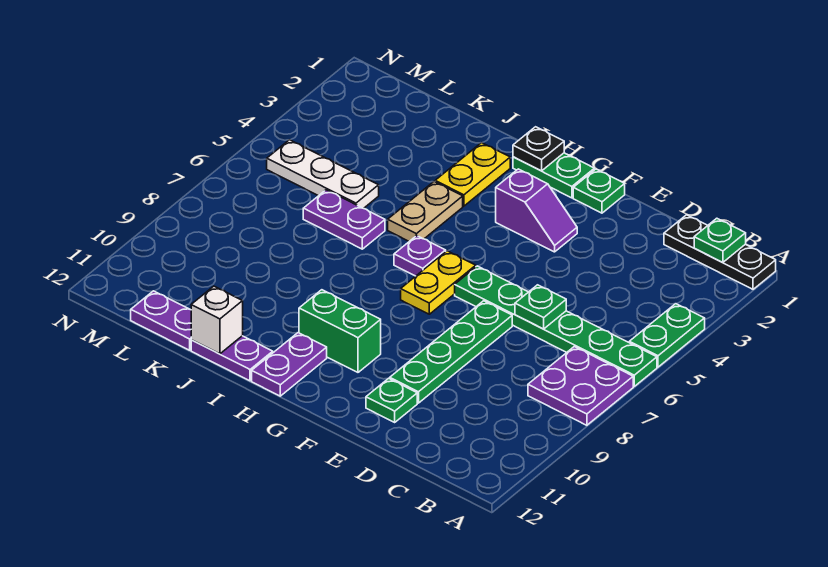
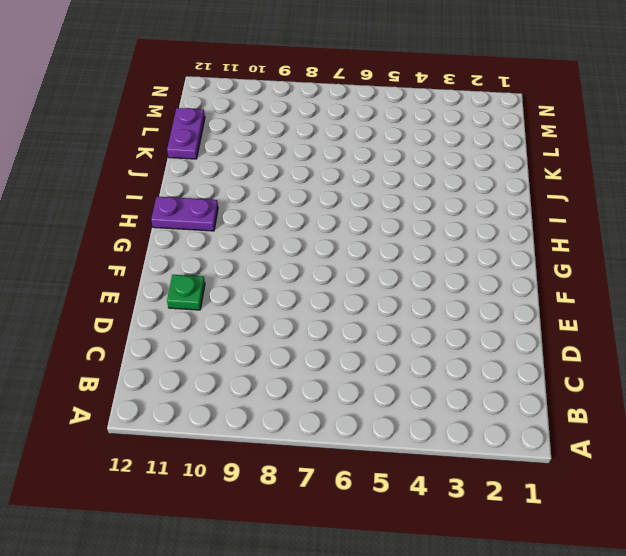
none -> black 1x3 plate [664,215,776,289]
none -> green 1x2 plate [629,304,705,367]
none -> green 1x6 plate [455,266,657,386]

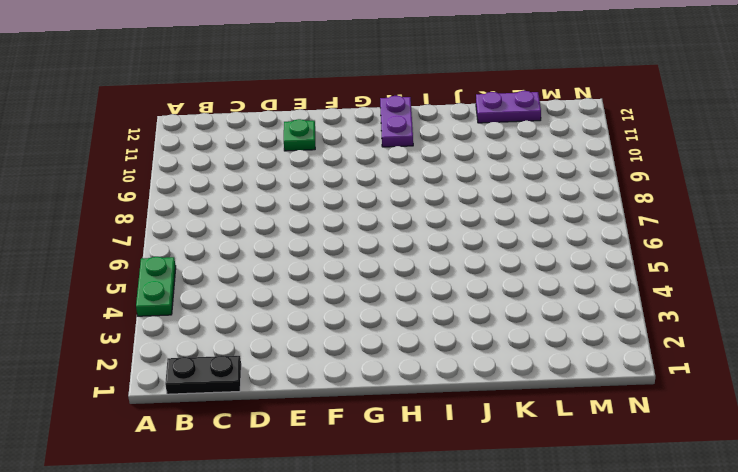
black 1x2 plate [165,355,241,394] -> black 1x3 plate [664,215,776,289]
none -> green 1x6 plate [455,266,657,386]
none -> purple 2x2 plate [528,347,633,425]
none -> green 1x4 plate [389,301,512,403]

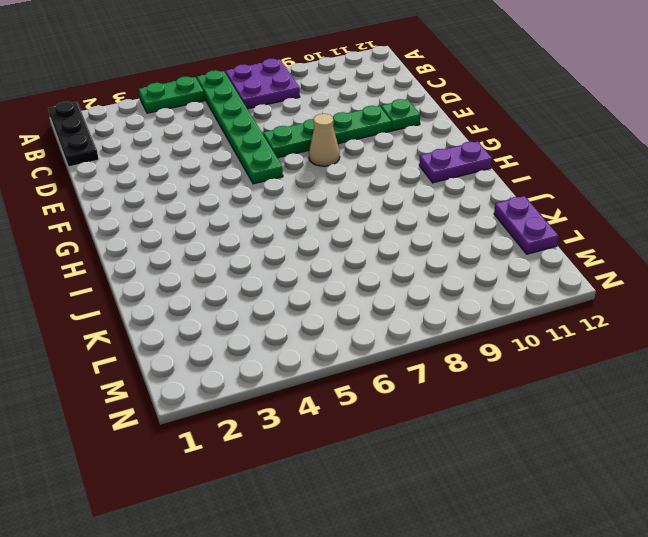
tan 1x1 cone [309,114,340,166] -> none
none -> green 1x1 plate [573,169,625,213]
none -> purple 1x2 slope [496,169,577,252]
none -> green 1x2 plate [513,153,594,198]

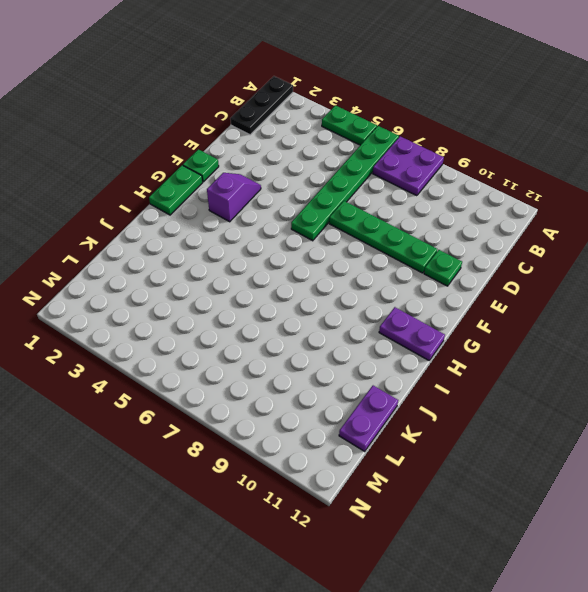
none -> yellow 1x2 plate [401,251,476,314]
none -> green 1x2 brick [299,290,381,372]
none -> purple 1x1 plate [394,236,446,276]

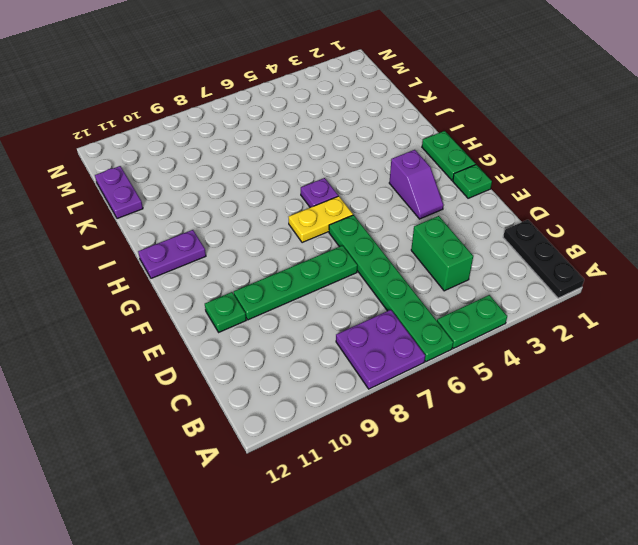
green 1x2 brick [411,216,473,291] -> green 1x2 brick moved to [299,290,381,372]
none -> yellow 1x2 plate [435,143,510,206]
none -> tan 1x2 plate [388,182,463,241]
none -> purple 1x2 plate [191,336,273,381]

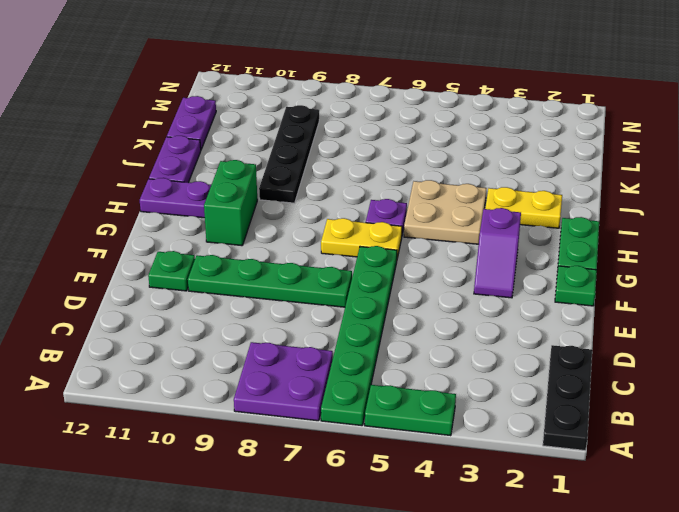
tan 2x2 plate [404,180,486,244] -> tan 1x2 plate [388,182,463,241]
black 1x4 plate [259,105,319,203] -> none
none -> purple 1x2 plate [303,190,385,249]
none -> white 1x3 plate [267,140,379,209]
none -> green 1x1 plate [694,218,746,263]

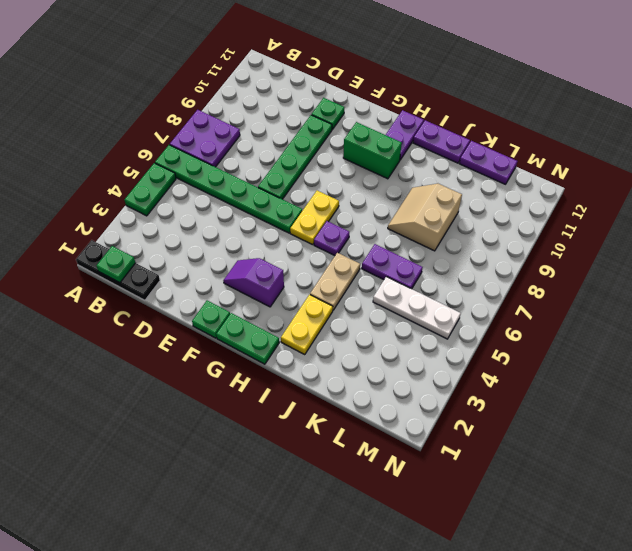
tan 2x2 slope [388,184,462,251] -> none
none -> green 1x1 plate [515,285,566,329]
none -> black 1x1 plate [513,127,564,171]
none -> white 1x1 brick [191,286,243,354]

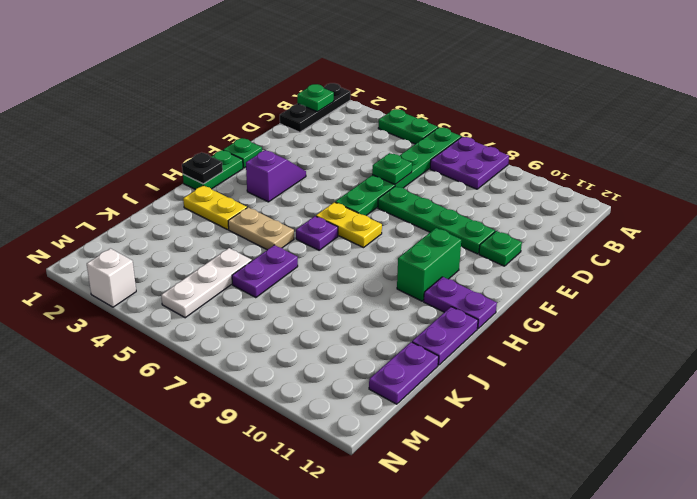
white 1x1 brick [87,248,136,307] -> white 1x1 brick moved to [191,286,243,354]

